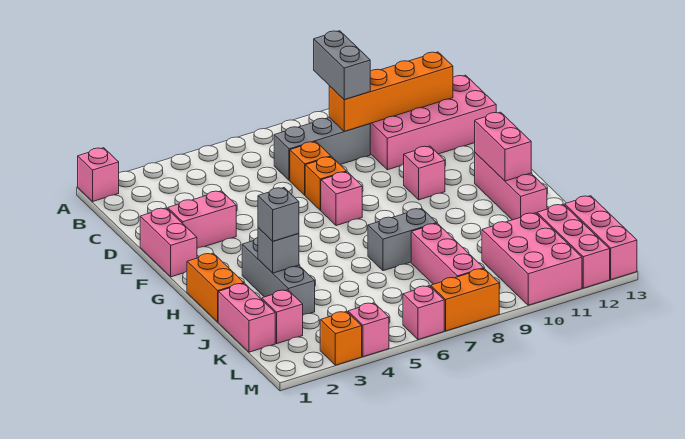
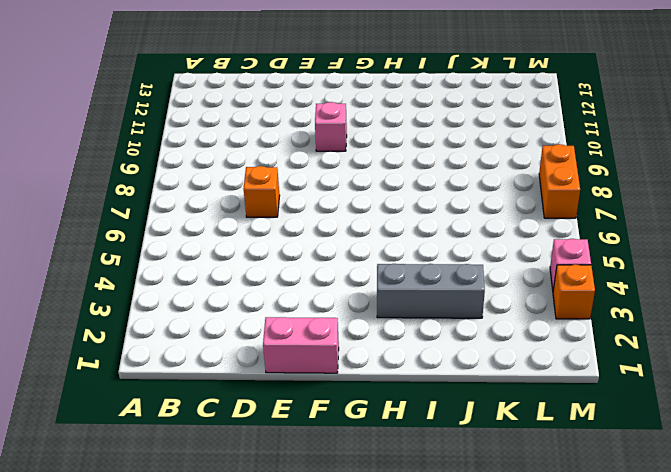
none -> pink 1x1 brick [78,148,119,201]
none -> grey 1x3 brick [274,117,370,180]
none -> pink 2x4 brick [370,75,496,170]

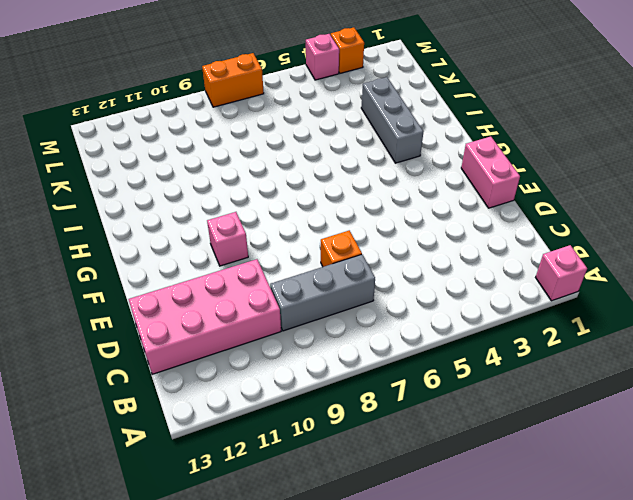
none -> pink 1x2 brick [168,191,236,248]
none -> orange 1x1 brick [305,157,347,210]
none -> pink 1x1 brick [321,172,362,226]

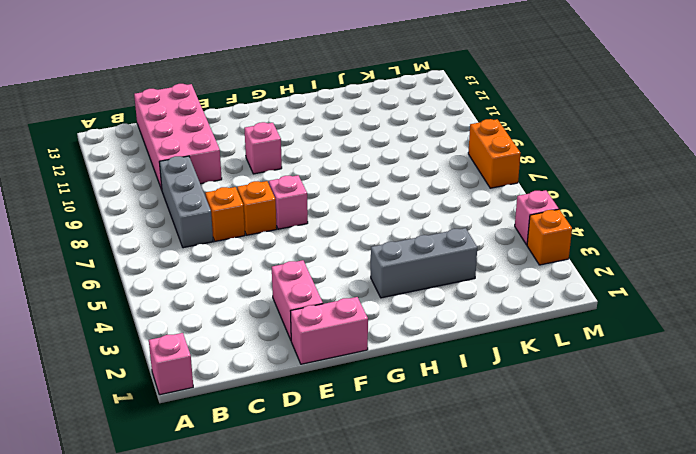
none -> pink 1x3 brick [475,153,547,220]
none -> orange 1x2 brick [187,253,244,322]
none -> grey 1x2 brick [368,208,437,271]

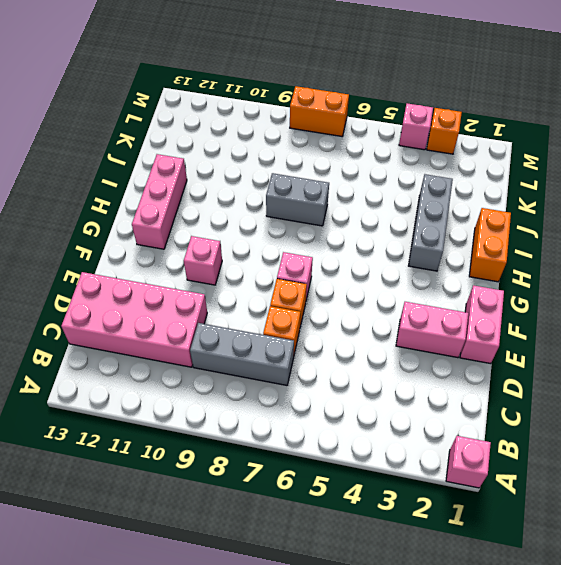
none -> pink 1x2 brick [218,283,275,352]
none -> pink 1x3 brick [411,223,484,284]
none -> pink 1x1 brick [262,290,303,343]

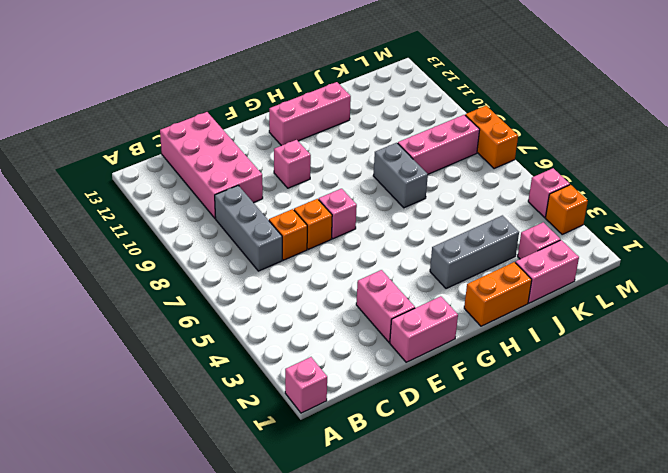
none -> pink 2x3 brick [482,213,582,305]
none -> pink 1x3 brick [537,204,610,288]
none -> pink 1x3 brick [565,196,637,280]

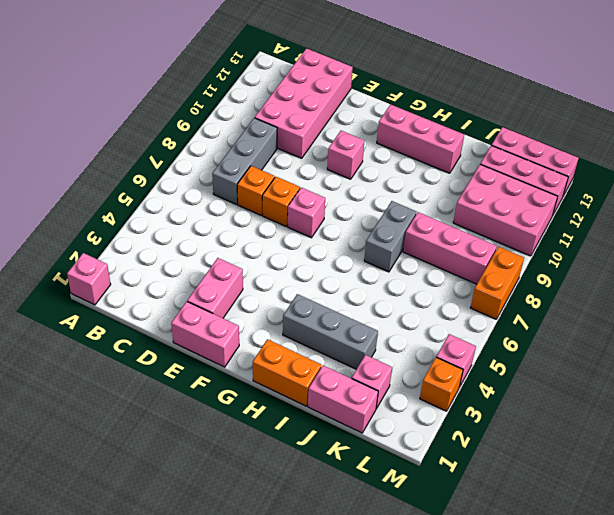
none -> pink 1x1 brick [403,286,444,340]
none -> orange 1x4 brick [329,52,453,131]
none -> pink 1x2 brick [475,112,531,181]

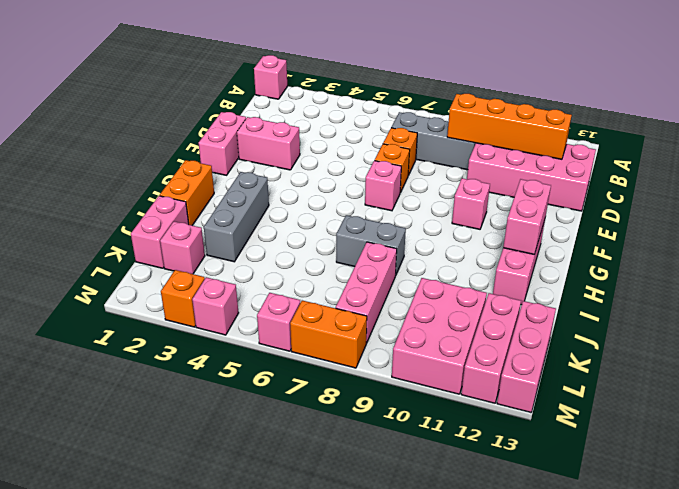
none -> grey 1x1 brick [258,228,299,273]
none -> grey 1x2 brick [314,31,370,100]
none -> grey 1x1 brick [258,188,299,241]

